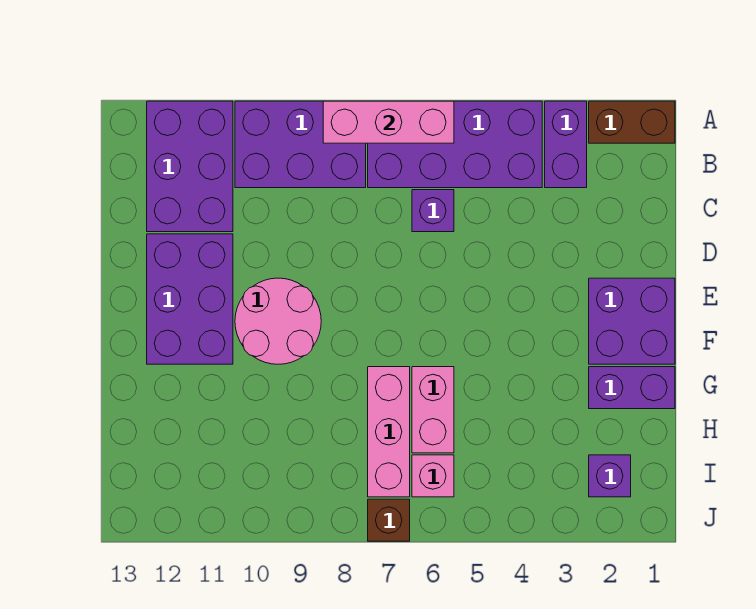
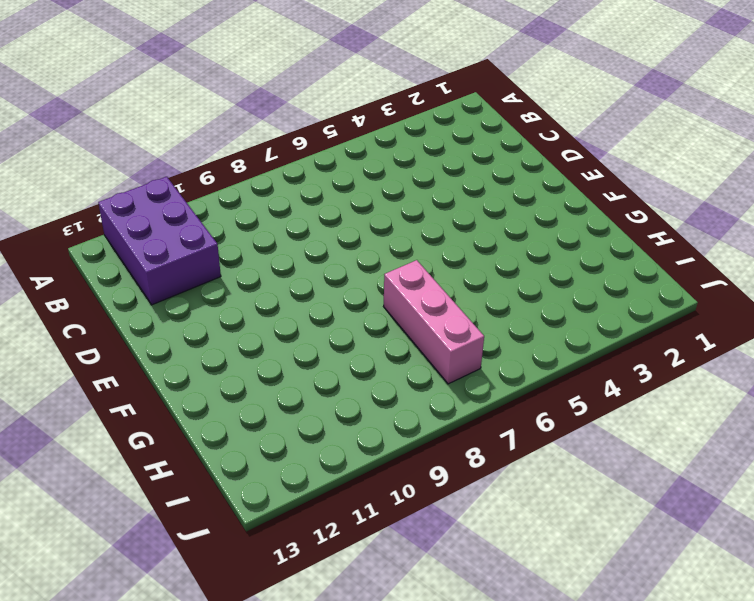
none -> brown 1x2 brick [589,101,675,143]
none -> purple 1x2 brick [545,101,587,188]
none -> purple 2x4 brick [368,101,542,188]

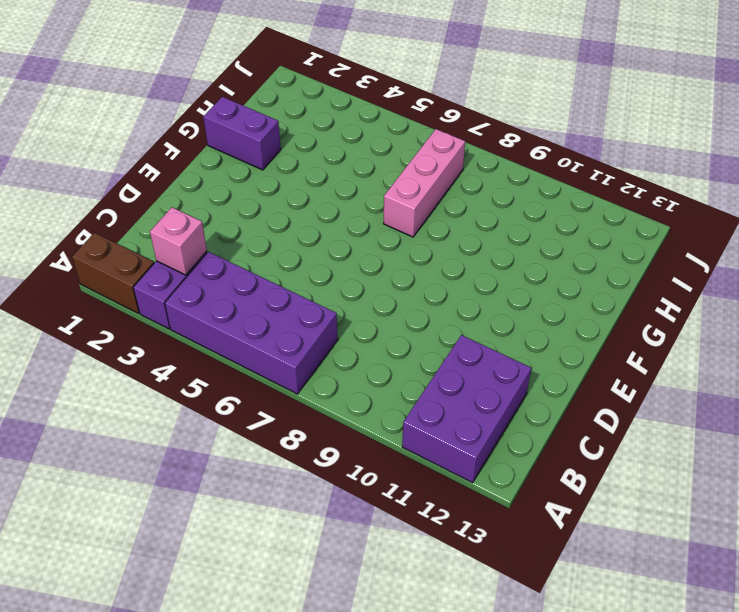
pink 1x1 brick [150,207,207,275] -> pink 1x1 brick moved to [412,455,454,497]
none -> purple 2x3 brick [235,101,366,188]
none -> purple 1x1 brick [412,190,454,232]
none -> purple 2x3 brick [147,234,233,364]

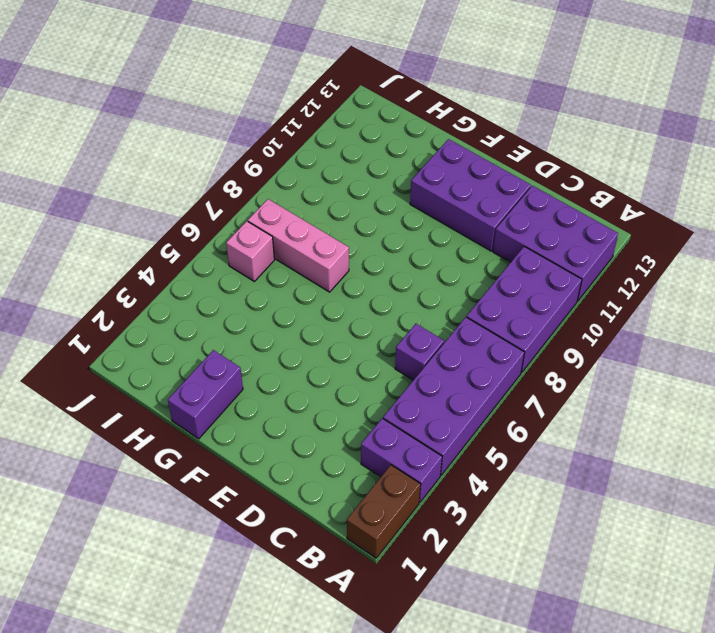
none -> purple 2x2 brick [589,278,675,364]
none -> pink 2x2 round brick [235,278,321,364]
none -> pink 1x2 brick [412,367,454,453]

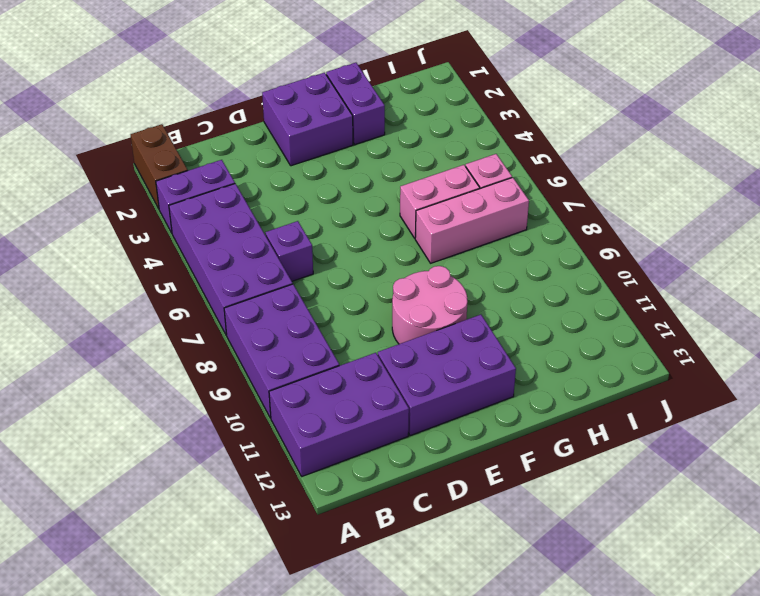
none -> purple 1x1 brick [589,455,631,497]
none -> brown 1x1 brick [368,499,410,541]
none -> pink 1x3 brick [323,101,454,143]

